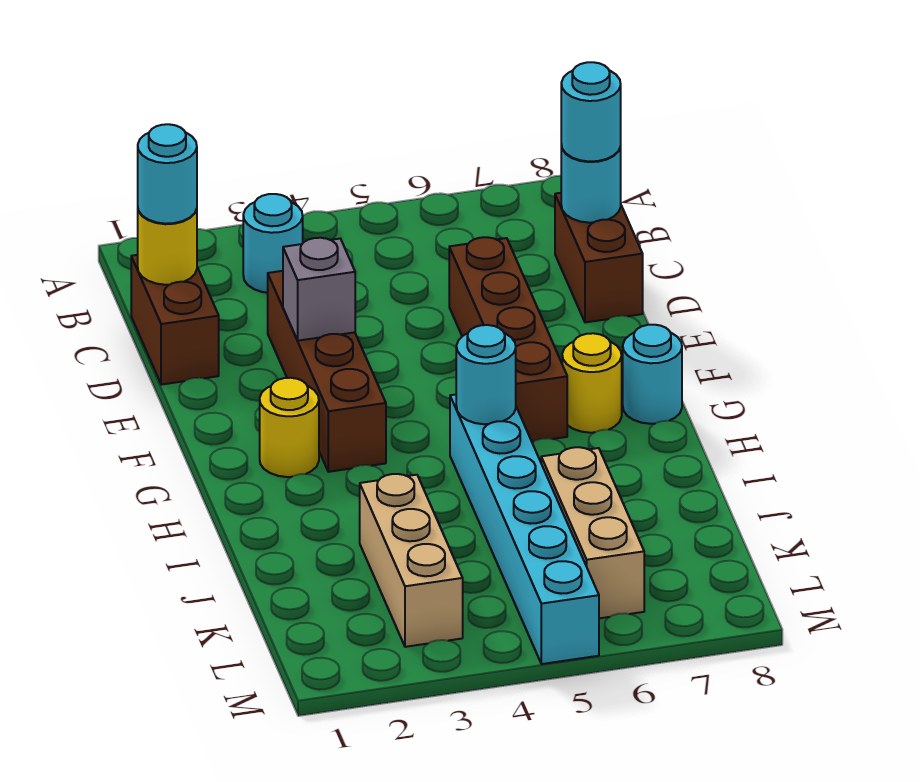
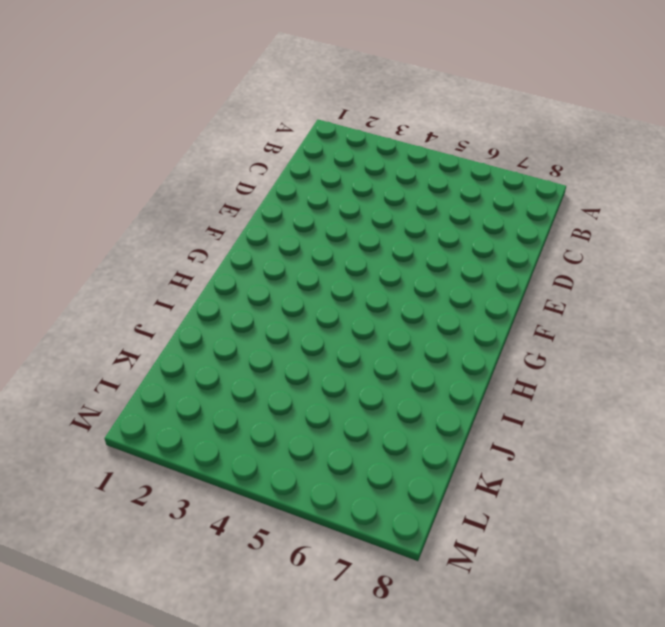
none -> cyan 1x1 round brick [243,194,303,293]
none -> brown 1x2 brick [131,255,219,385]
none -> brown 1x2 brick [555,193,643,322]

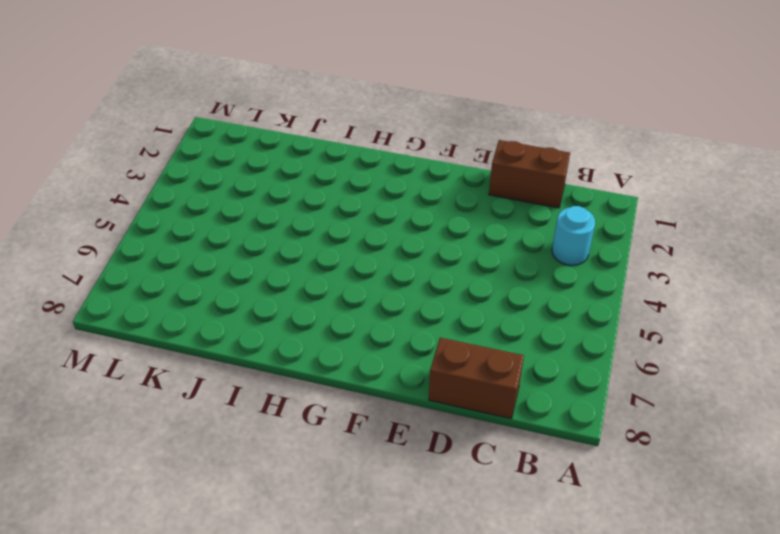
none -> brown 1x4 brick [268,271,386,472]
none -> brown 1x4 brick [449,237,567,442]
none -> yellow 1x1 round brick [260,378,319,477]

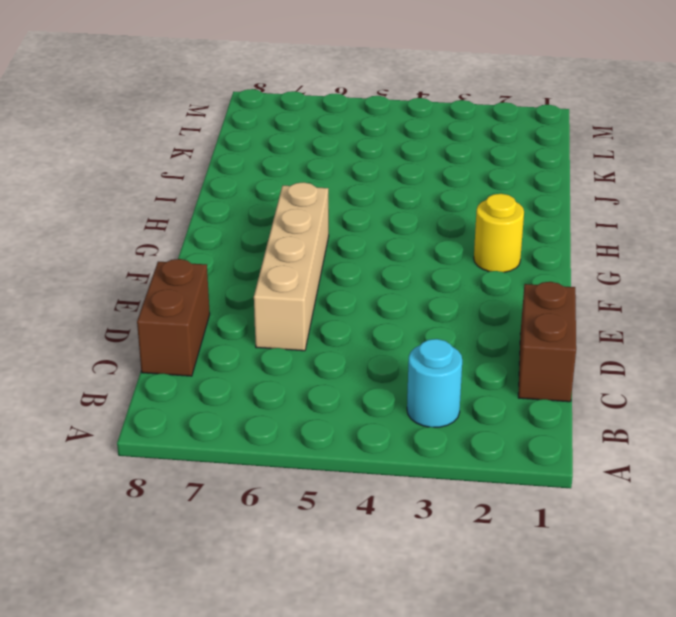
tan 1x4 brick [254,182,329,351] -> brown 1x4 brick [449,237,567,442]
none -> brown 1x4 brick [268,271,386,472]
none -> yellow 1x1 round brick [562,333,622,433]
none -> cyan 1x1 round brick [623,325,682,424]

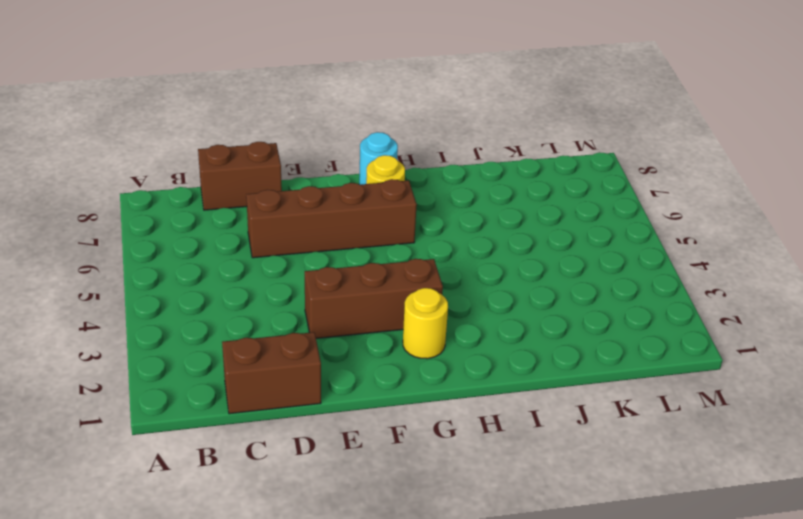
brown 1x3 brick [305,259,443,338] -> brown 1x4 brick [268,271,386,472]
none -> cyan 1x1 round brick [243,194,303,293]
none -> cyan 1x6 brick [450,395,599,664]
none -> tan 1x3 brick [360,474,463,647]

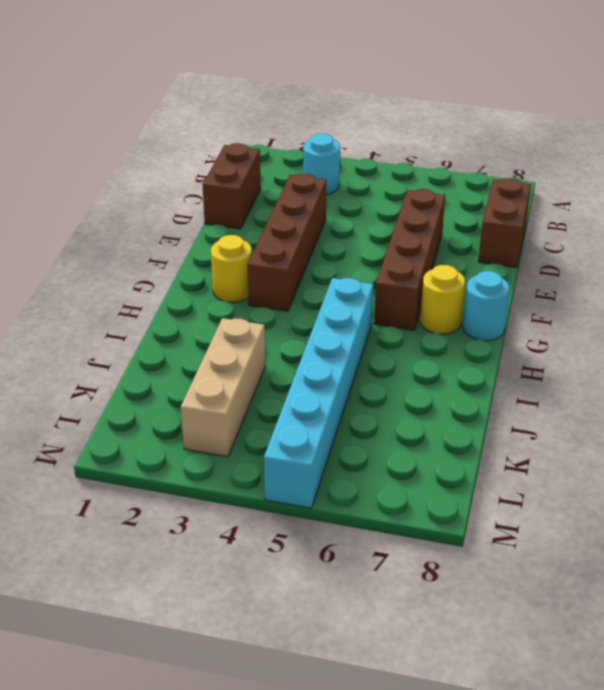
none -> tan 1x3 brick [541,447,644,618]
none -> yellow 1x1 round brick [138,209,197,285]
none -> cyan 1x1 round brick [561,145,621,223]

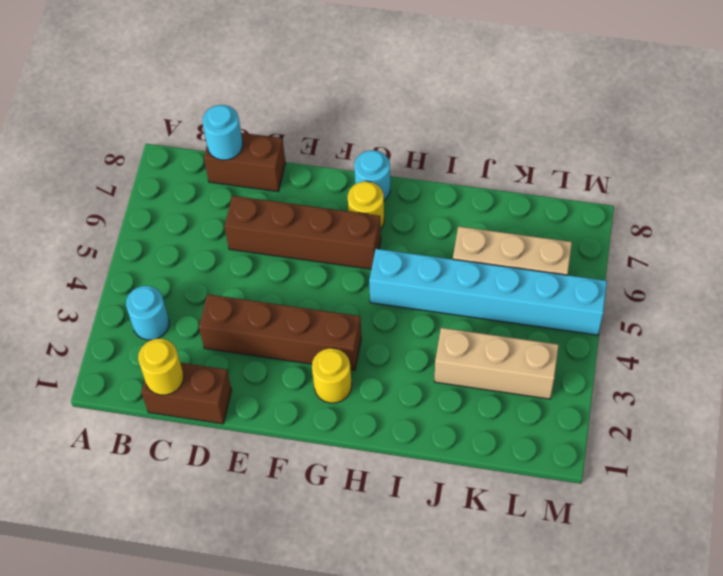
none -> grey 1x1 brick [283,238,355,341]
none -> cyan 1x1 round brick [456,325,516,424]
none -> cyan 1x1 round brick [138,124,197,224]

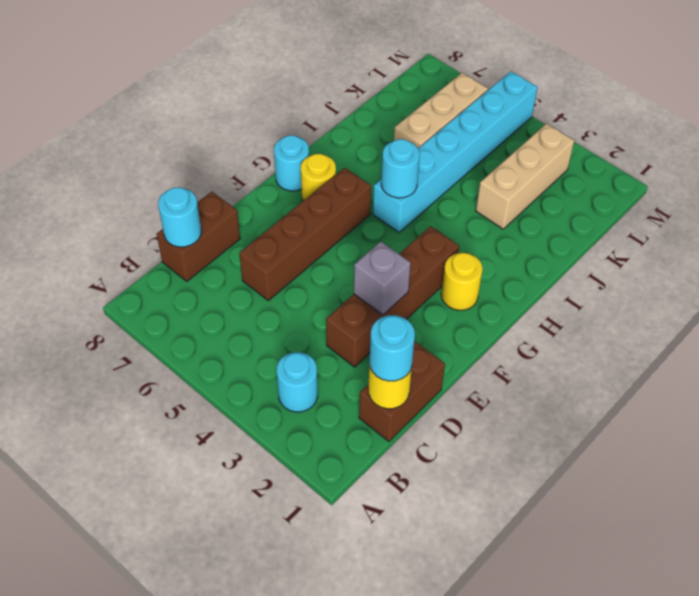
none -> cyan 1x1 round brick [561,62,621,161]

